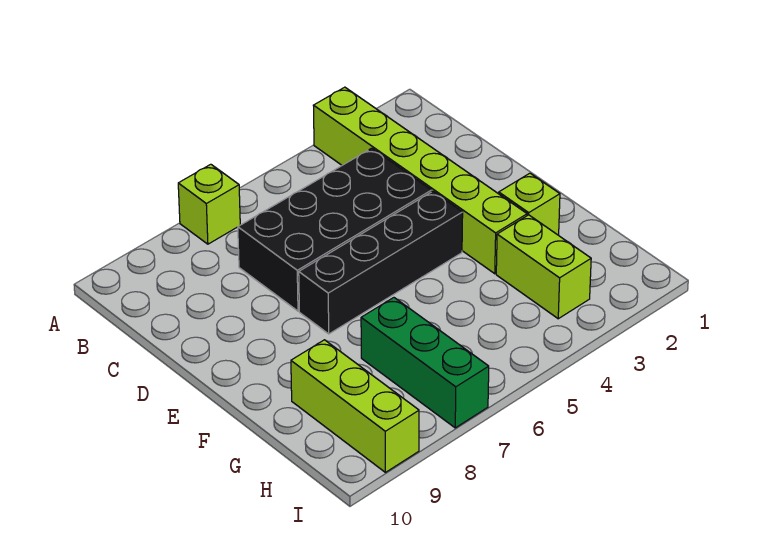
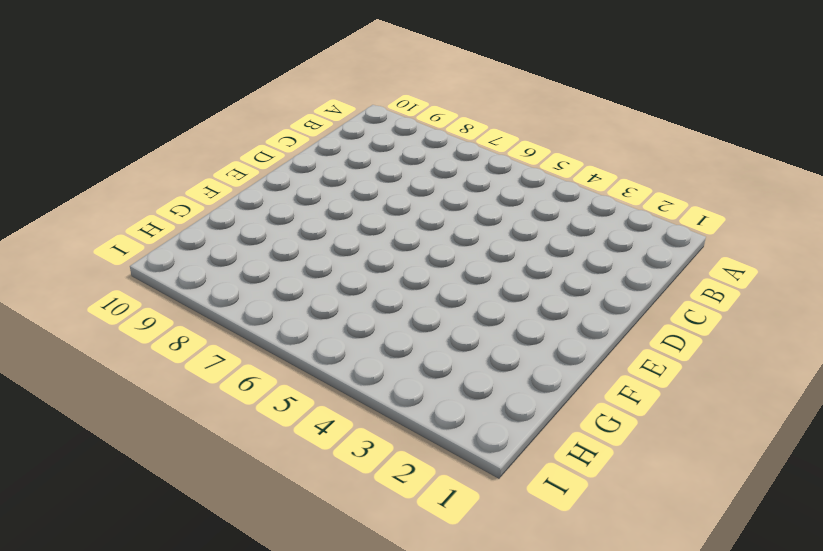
none -> lime 1x6 brick [313,87,527,274]
none -> lime 1x1 brick [178,164,240,244]

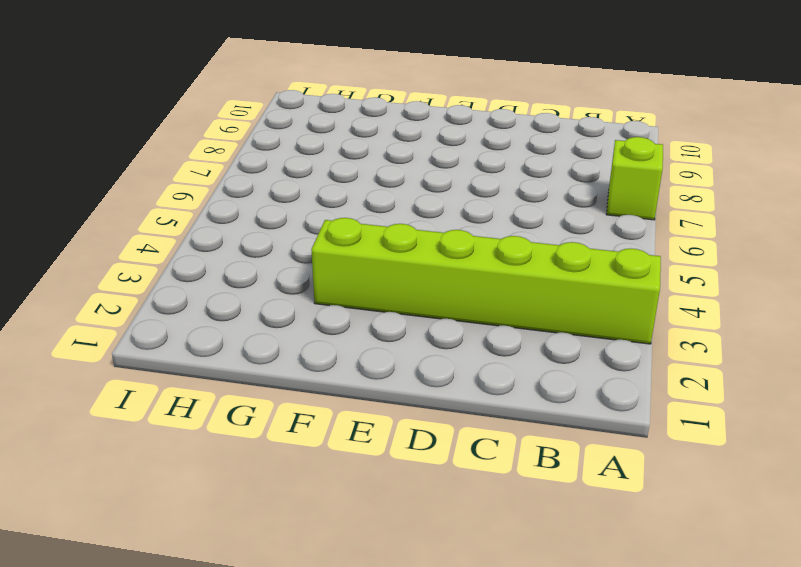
none -> black 2x4 brick [238,148,431,311]
none -> black 1x4 brick [299,191,463,334]

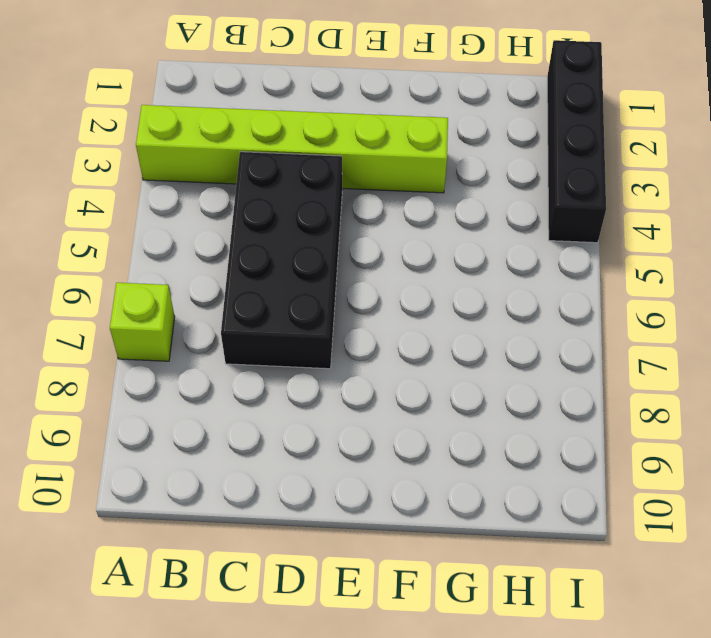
black 1x4 brick [547,40,606,243] -> black 1x4 brick moved to [299,191,463,334]
none -> lime 1x1 brick [499,173,560,235]
none -> lime 1x2 brick [496,215,591,319]

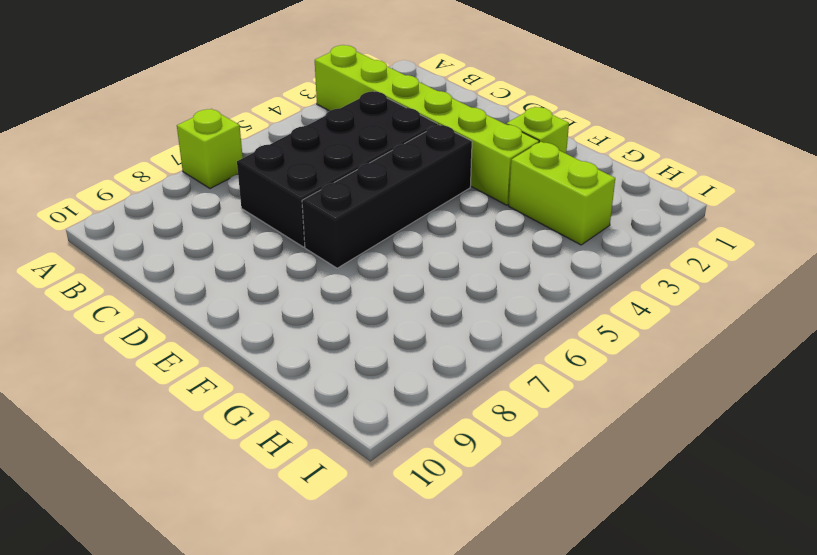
none -> green 1x3 brick [361,298,489,428]
none -> lime 1x3 brick [291,340,419,472]

